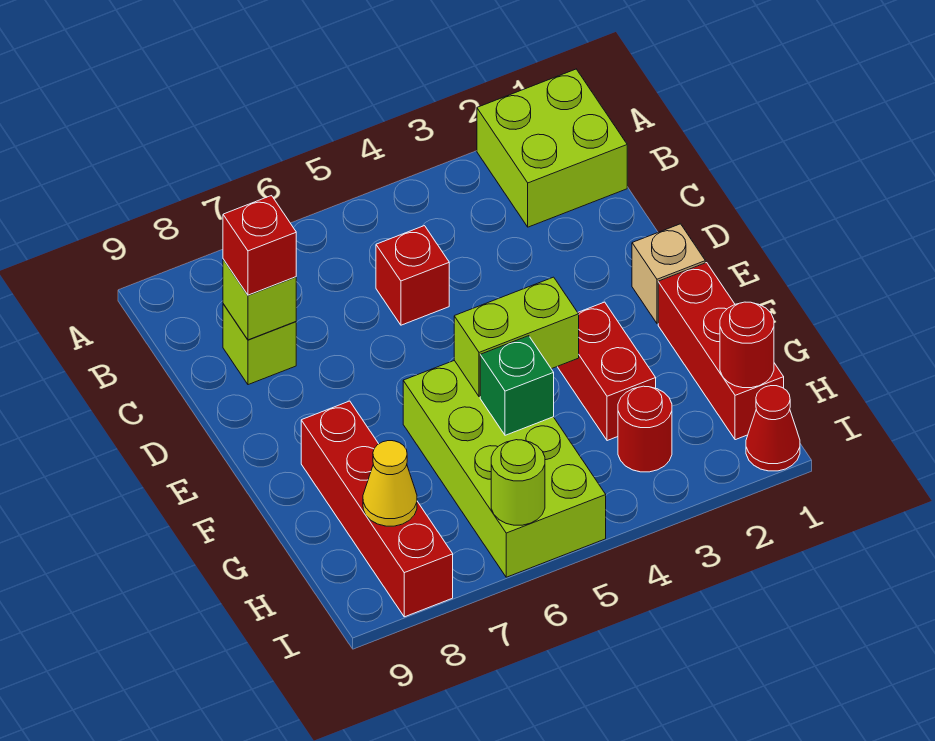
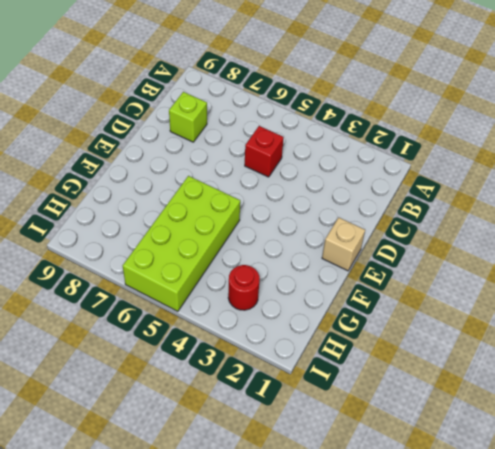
none -> lime 2x2 brick [477,69,627,227]
none -> red 1x3 brick [658,263,784,440]
none -> red 1x2 brick [557,302,656,441]

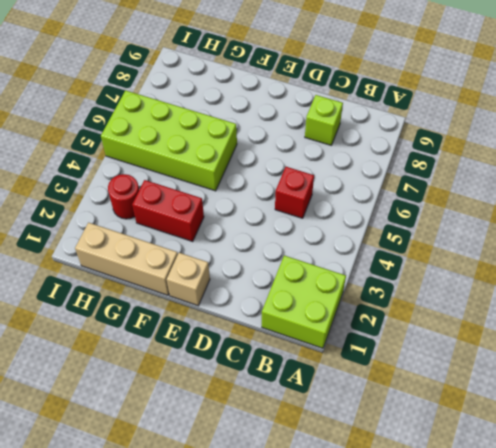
tan 1x3 brick [75,223,178,295] -> red 1x3 brick [658,263,784,440]
none -> red 1x4 brick [301,401,453,617]
none -> red 1x1 cone [746,386,800,471]
none -> lime 1x1 brick [223,259,296,340]

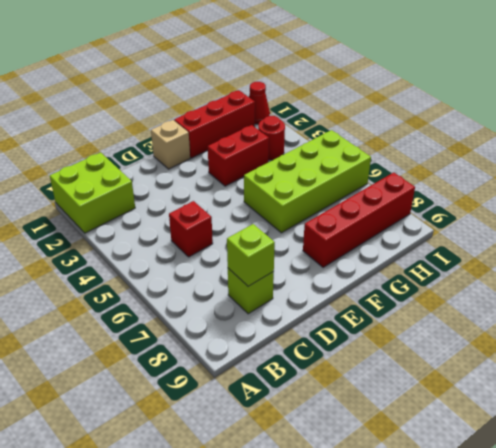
none -> lime 1x2 brick [454,277,579,397]
none -> green 1x1 brick [480,336,554,435]
none -> red 1x1 round brick [720,302,774,388]

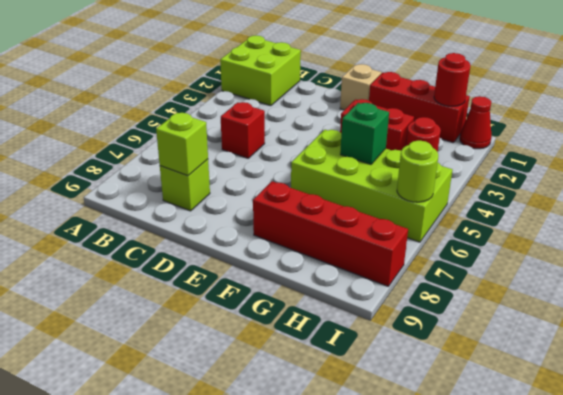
none -> lime 1x2 brick [454,277,579,397]
none -> yellow 1x1 cone [363,441,417,526]
none -> red 1x1 brick [223,196,296,295]

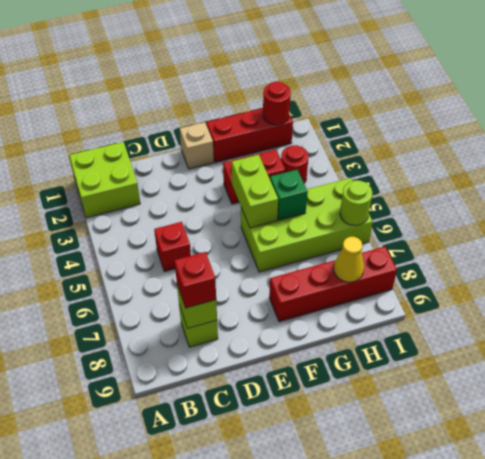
none -> red 1x1 cone [746,386,800,471]

